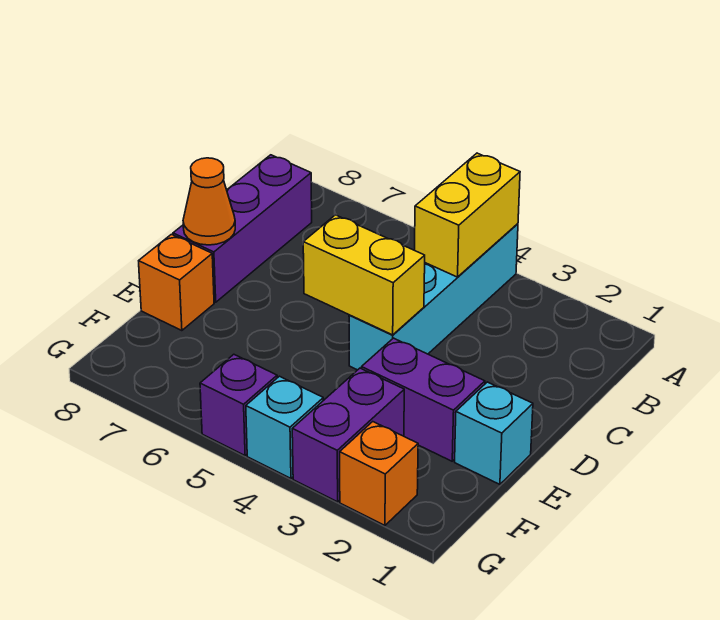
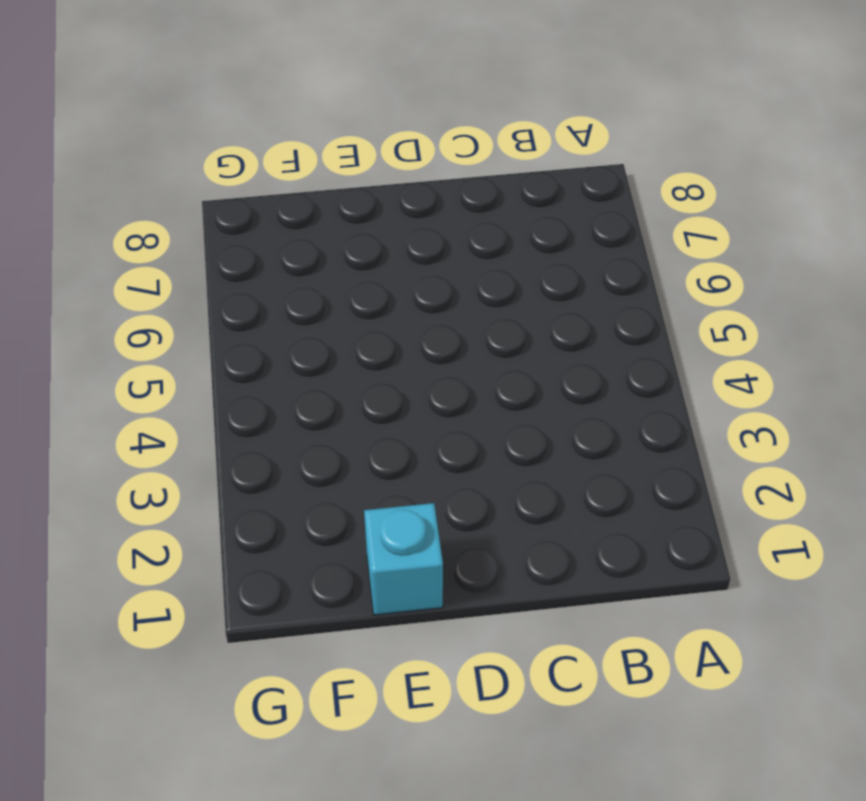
none -> cyan 1x4 brick [349,224,518,370]
none -> purple 1x3 brick [173,155,312,302]
none -> purple 1x2 brick [362,338,485,461]

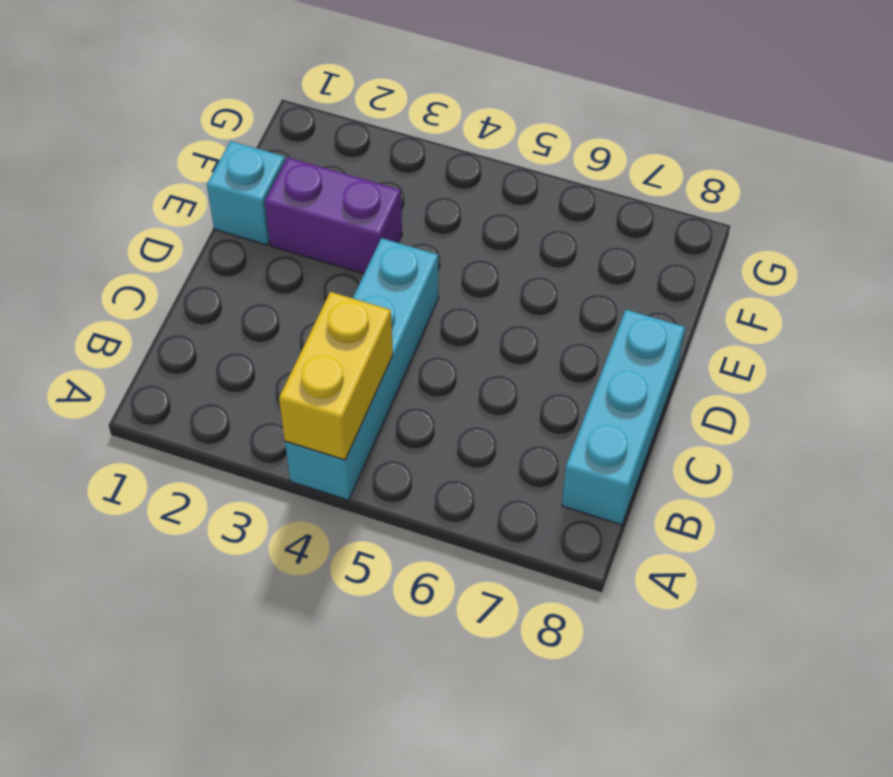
cyan 1x3 brick [562,310,685,525] -> purple 1x3 brick [173,155,312,302]
none -> orange 1x1 brick [139,234,214,331]
none -> purple 1x2 brick [292,368,404,502]
none -> orange 1x1 brick [340,422,418,525]

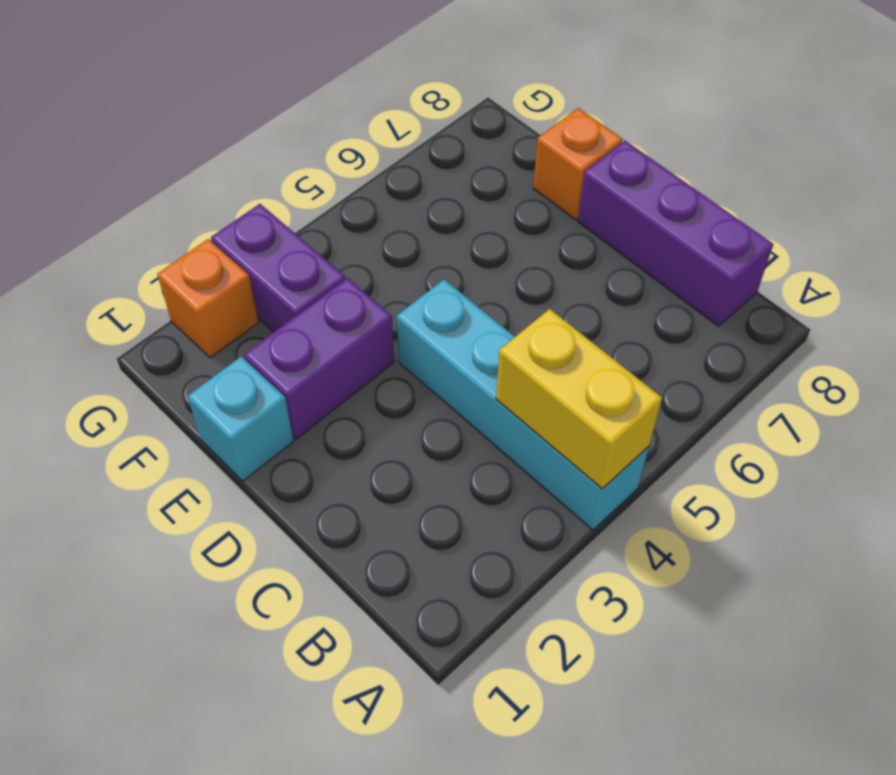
none -> cyan 1x1 brick [246,376,323,478]
none -> purple 1x1 brick [200,354,277,455]
none -> yellow 1x2 brick [303,215,425,335]

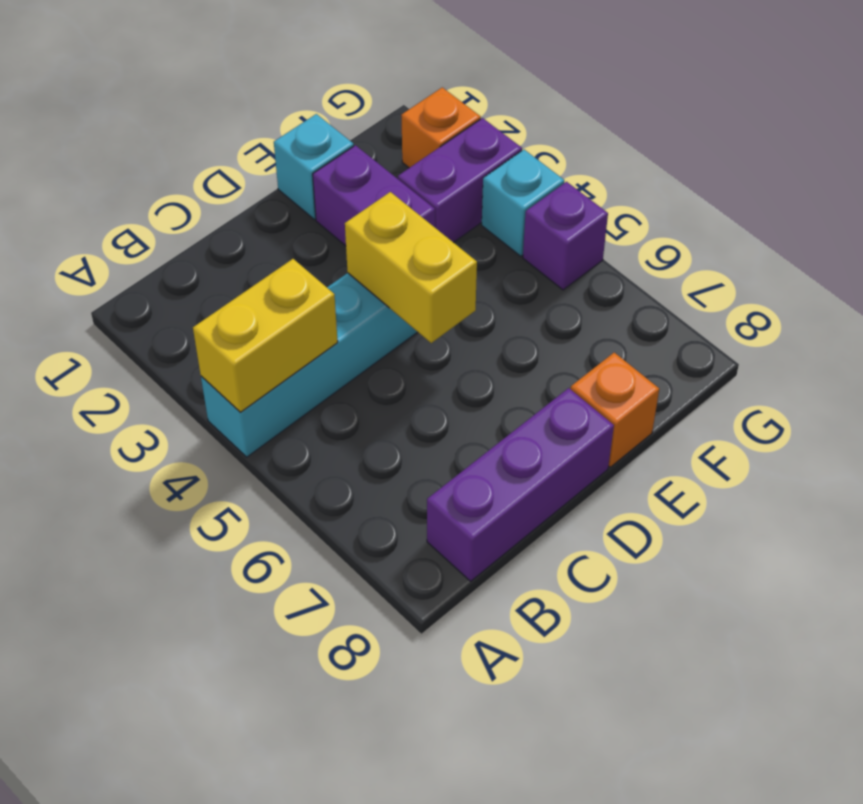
none -> orange 1x1 cone [183,158,235,245]

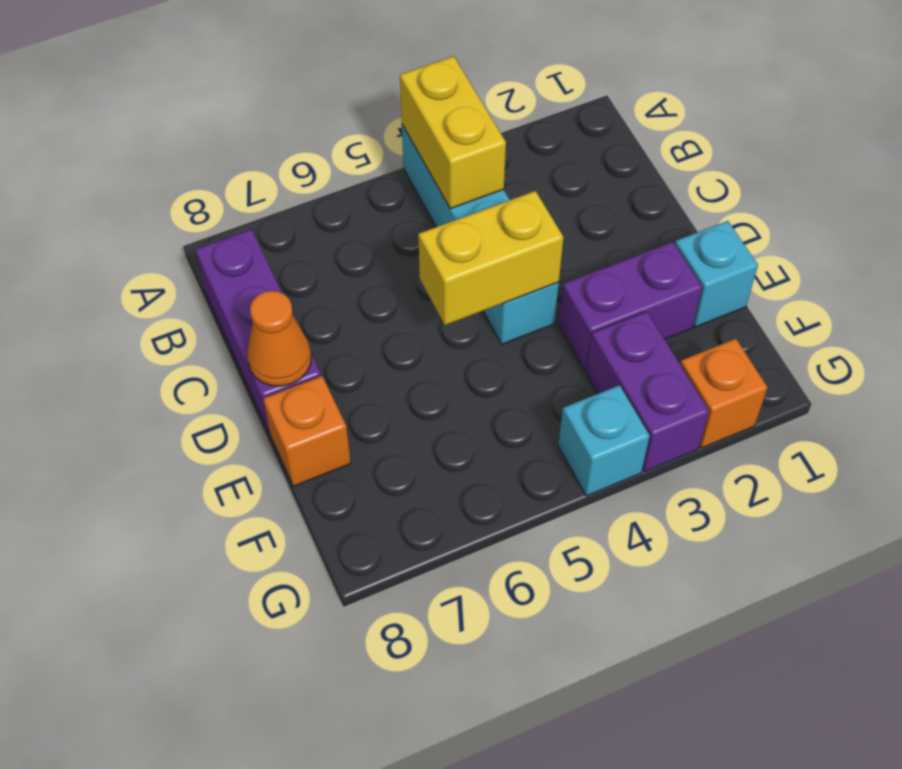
none -> purple 1x1 brick [200,354,277,455]

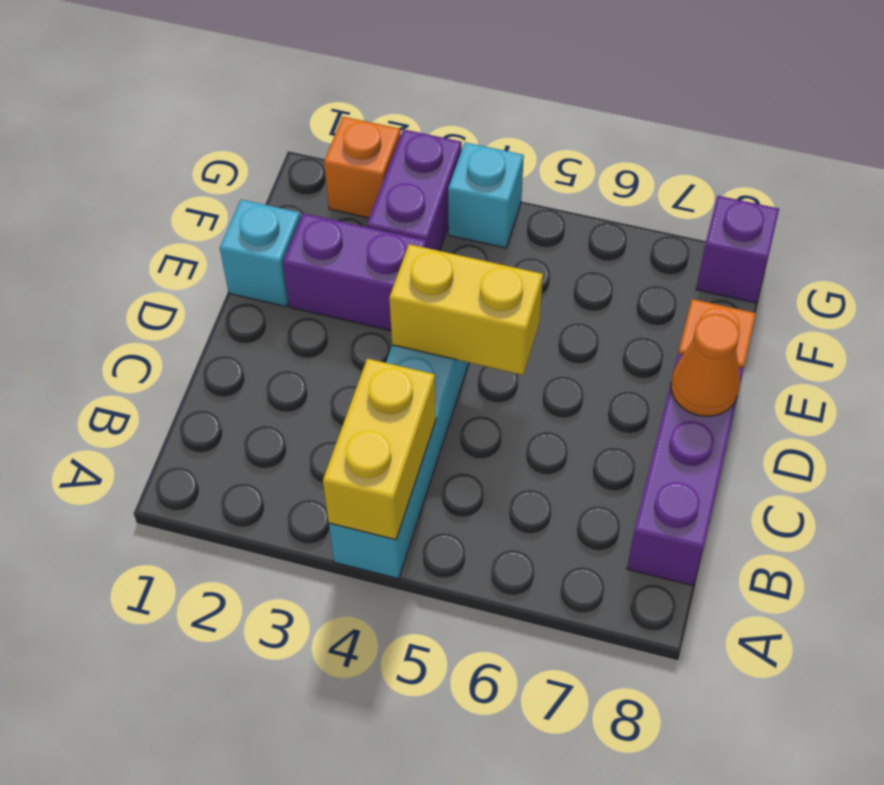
purple 1x1 brick [696,196,779,303] -> purple 1x1 brick moved to [200,354,277,455]

